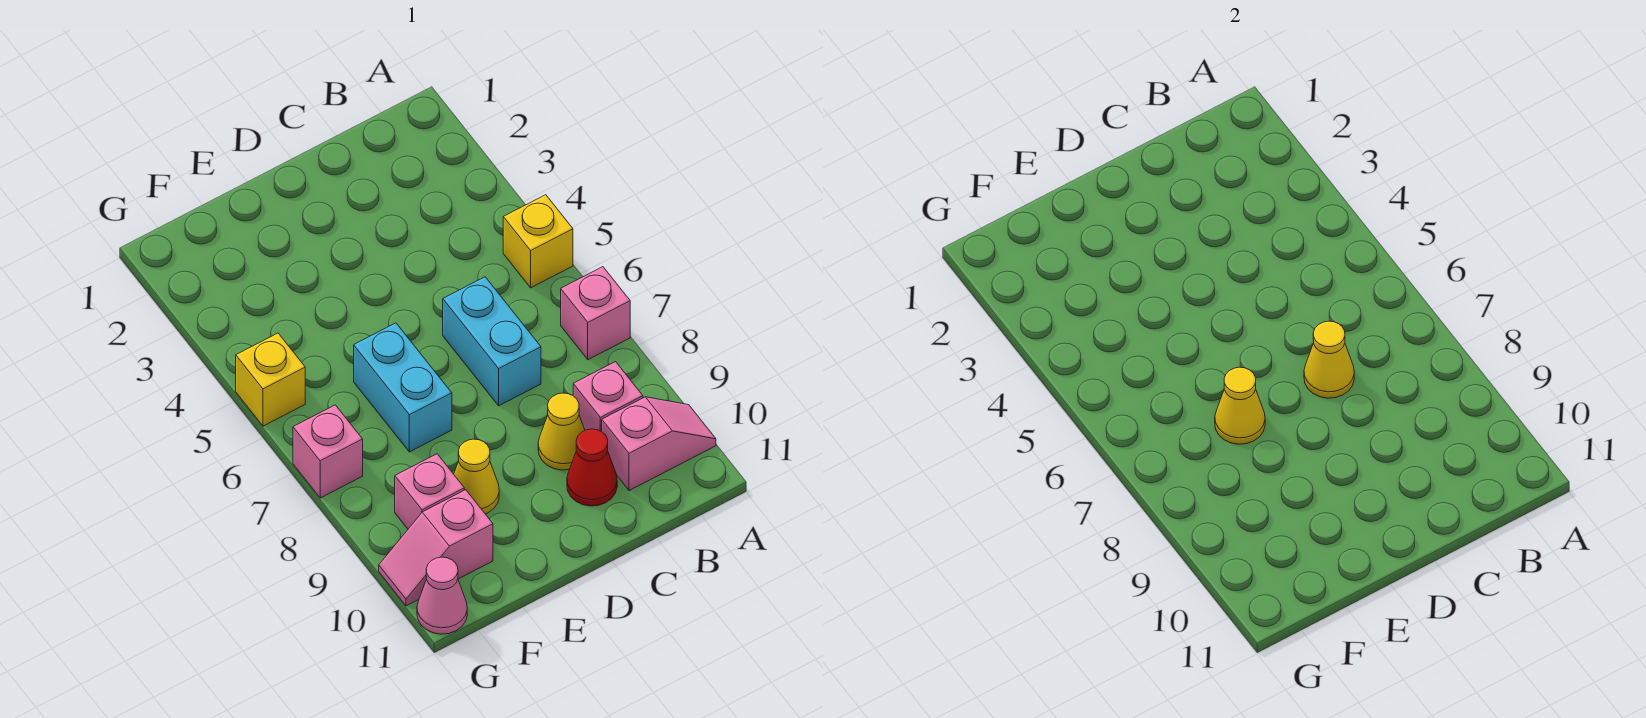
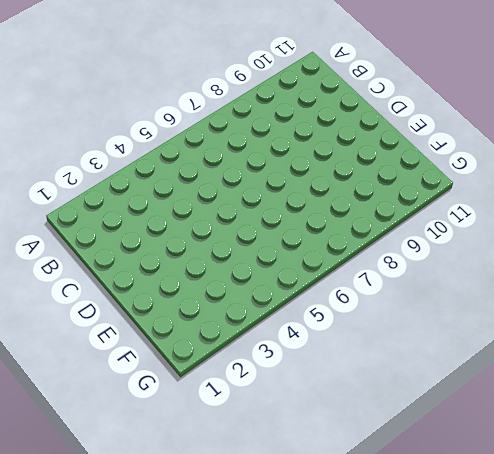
none -> yellow 1x1 brick [503,195,573,288]
none -> pink 1x1 brick [561,267,630,360]
none -> pink 1x2 slope [602,397,716,491]

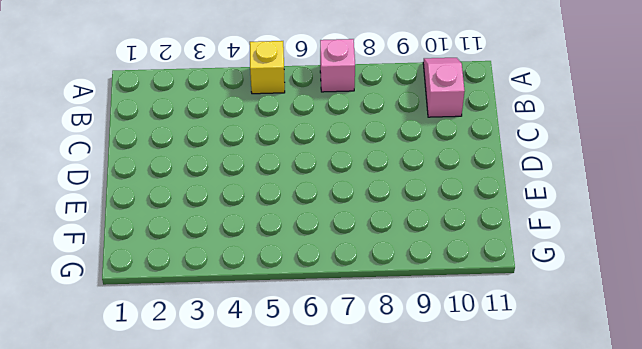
none -> pink 1x1 brick [573,362,643,431]
none -> cyan 1x2 brick [443,277,541,406]
none -> yellow 1x1 cone [538,393,585,470]

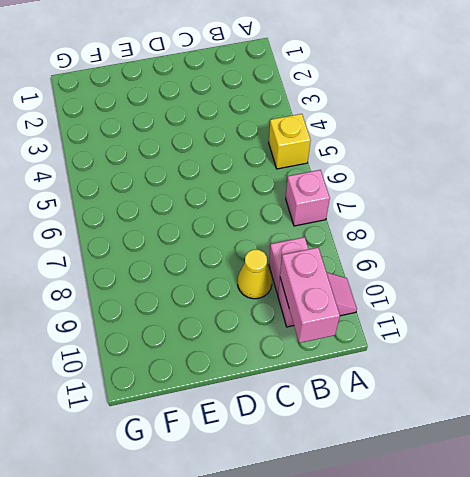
pink 1x2 brick [280,247,340,343] -> none
none -> cyan 1x2 brick [443,277,541,406]
none -> red 1x1 cone [567,429,617,506]
none -> cyan 1x2 brick [354,323,452,452]

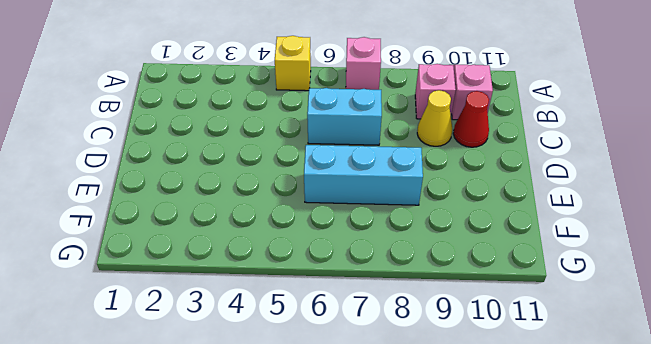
cyan 1x3 brick [304,145,423,205] -> cyan 1x2 brick [354,323,452,452]
none -> yellow 1x1 cone [454,439,499,514]
none -> pink 1x1 brick [395,454,464,529]
none -> pink 1x2 slope [379,490,493,606]

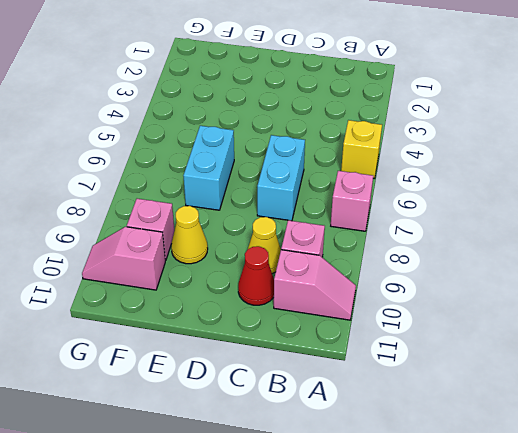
none -> yellow 1x1 brick [236,333,305,426]
none -> pink 1x1 brick [293,405,363,498]
none -> pink 1x1 cone [417,557,467,634]

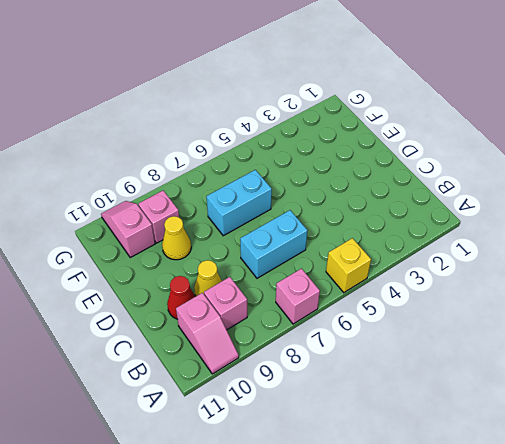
none -> yellow 1x1 brick [236,333,305,426]
none -> pink 1x1 brick [293,405,363,498]
none -> pink 1x1 cone [417,557,467,634]

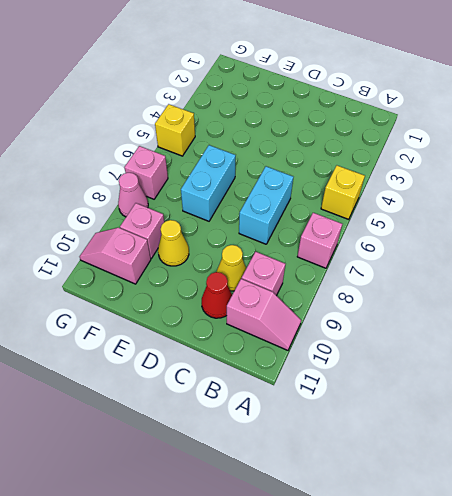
pink 1x1 cone [118,173,148,217] -> pink 1x1 cone moved to [417,557,467,634]
none -> yellow 1x1 cone [1304,321,1354,398]
none -> yellow 1x1 cone [1215,367,1265,444]

